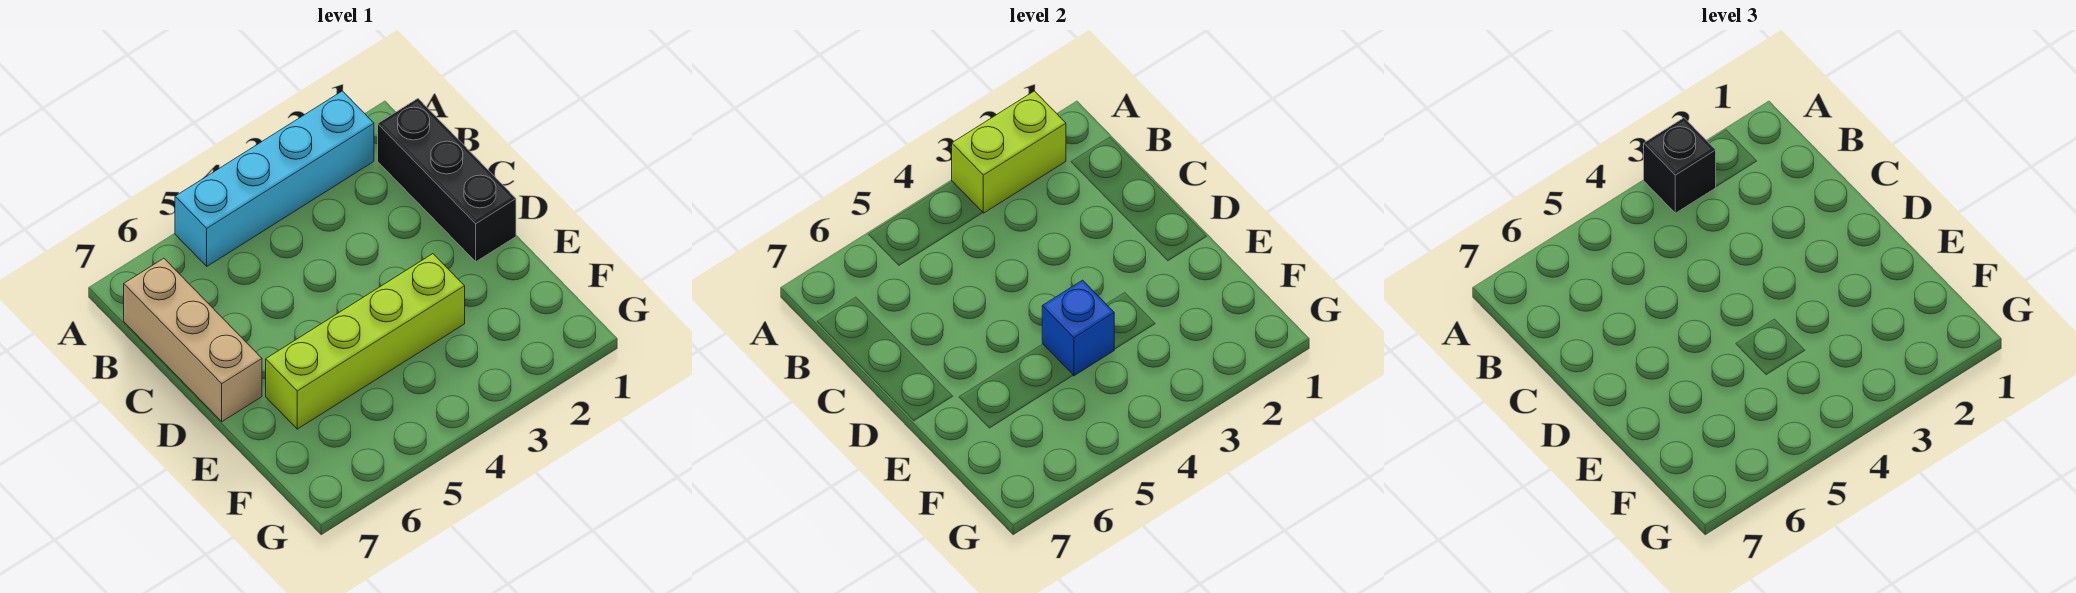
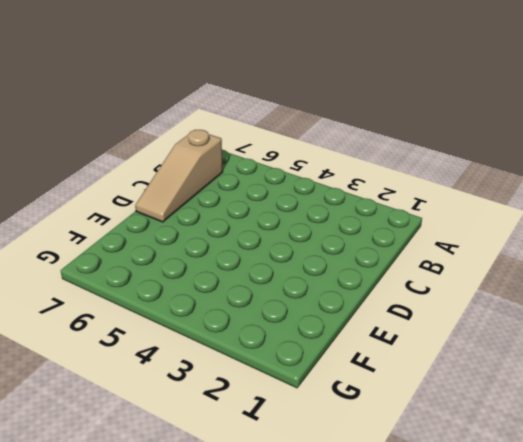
tan 1x3 slope [135,130,223,222] -> tan 1x3 brick [124,258,262,422]
none -> cyan 1x4 brick [175,91,374,266]
none -> black 1x3 brick [378,99,516,262]

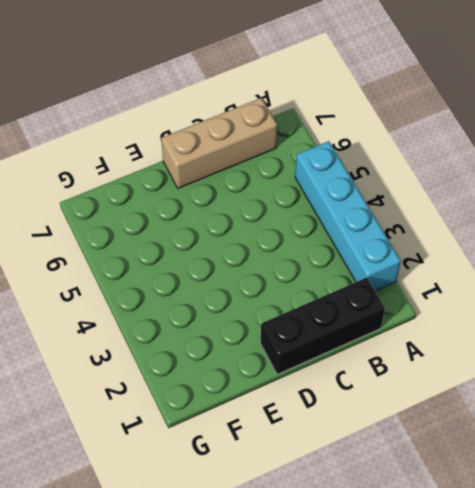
none -> lime 1x4 brick [266,254,465,429]
none -> lime 1x2 brick [952,91,1066,213]

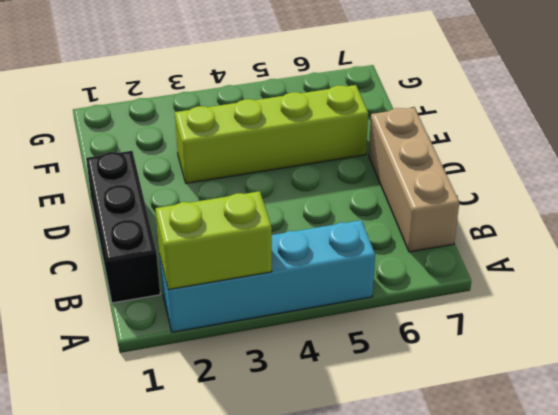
none -> blue 1x1 brick [1042,280,1114,376]
none -> black 1x1 brick [1644,118,1716,213]

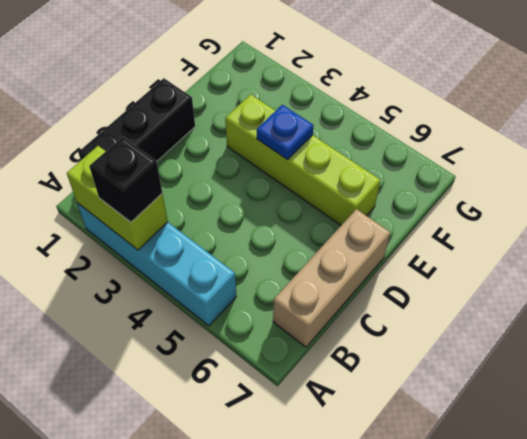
blue 1x1 plate [257,105,314,160] -> blue 1x1 brick [1042,280,1114,376]

